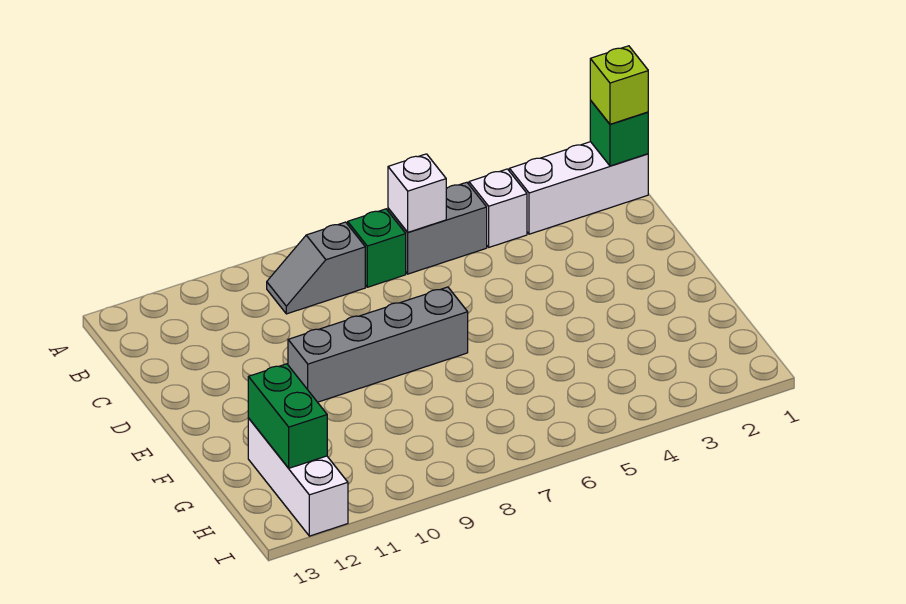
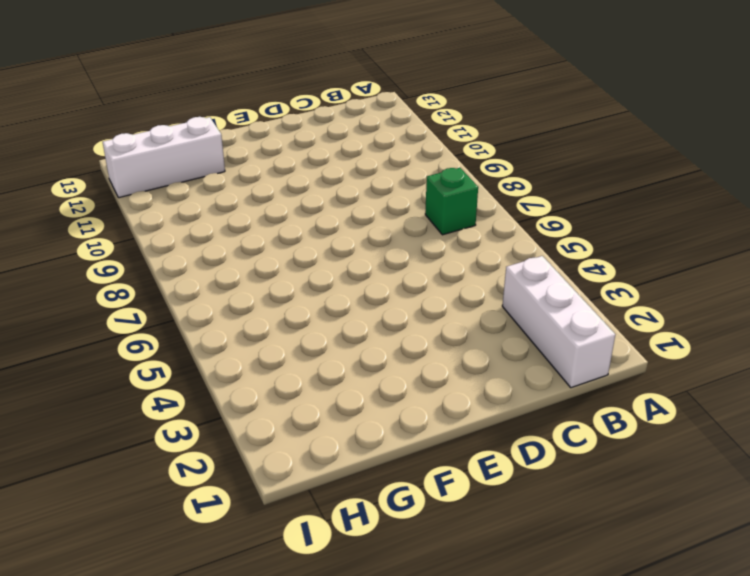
none -> white 1x1 brick [469,169,527,247]
none -> grey 1x2 brick [388,182,487,274]

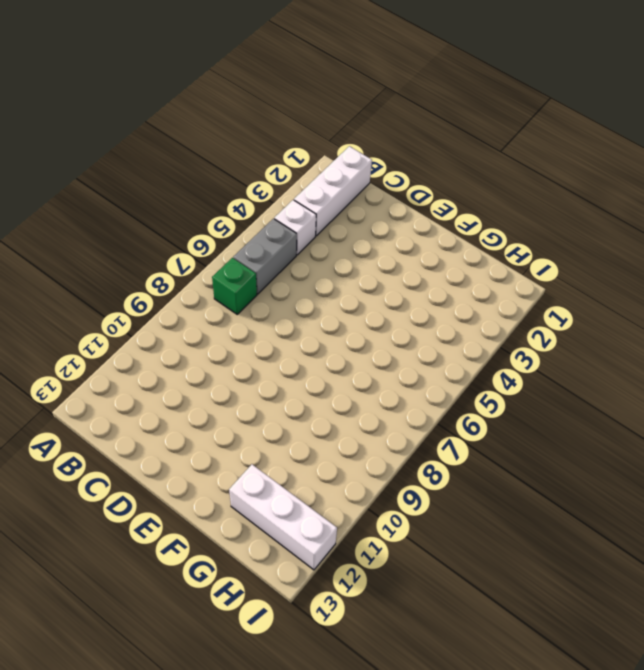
none -> grey 1x2 slope [267,222,365,314]
none -> grey 1x4 brick [288,287,468,402]

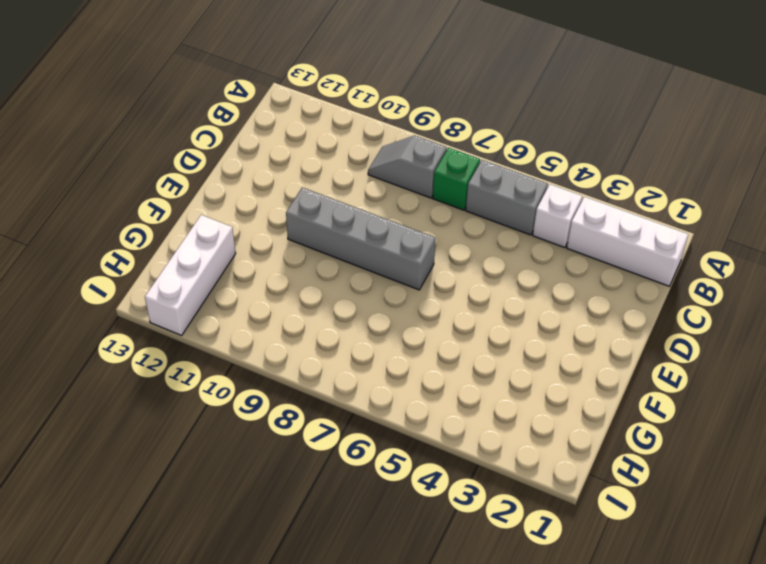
none -> green 1x1 brick [590,100,648,166]
none -> white 1x1 brick [388,154,446,232]

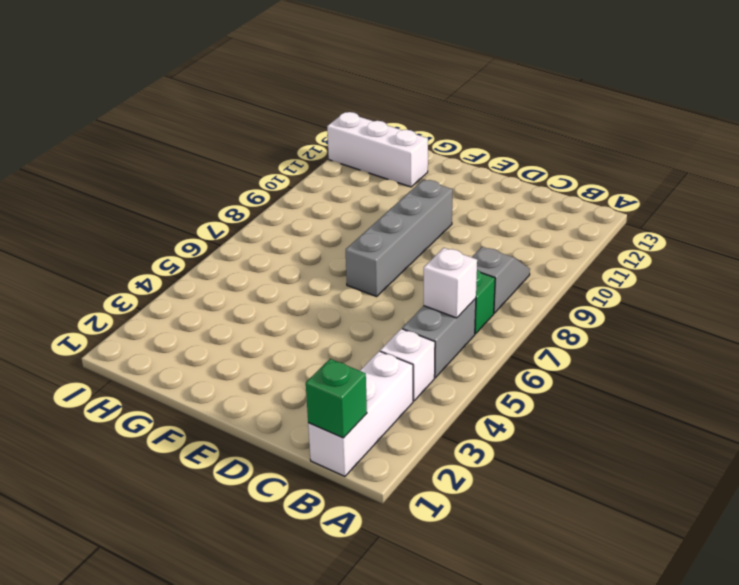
none -> green 1x2 brick [248,364,327,468]
none -> lime 1x1 brick [590,46,648,124]

